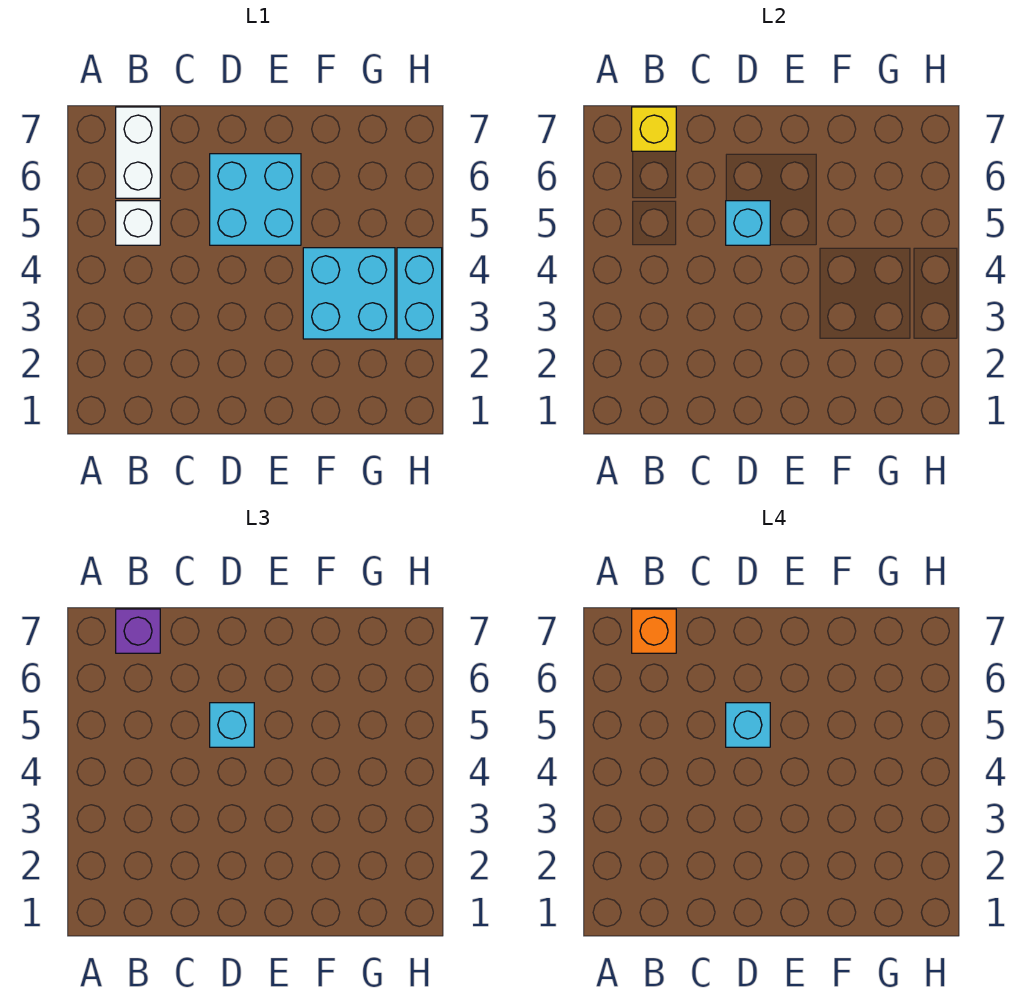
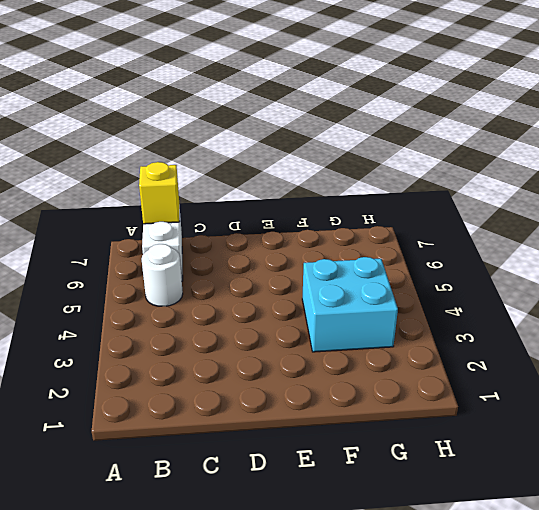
white 1x1 round brick [142,244,183,306] -> white 1x1 brick [116,201,160,245]
none -> cyan 2x2 brick [210,154,301,245]
none -> cyan 1x2 brick [397,248,442,339]

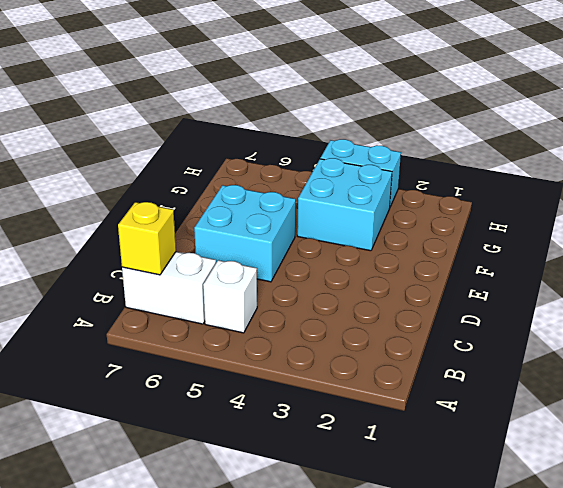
none -> cyan 1x1 brick [726,201,770,245]
none -> purple 1x1 brick [116,609,160,653]

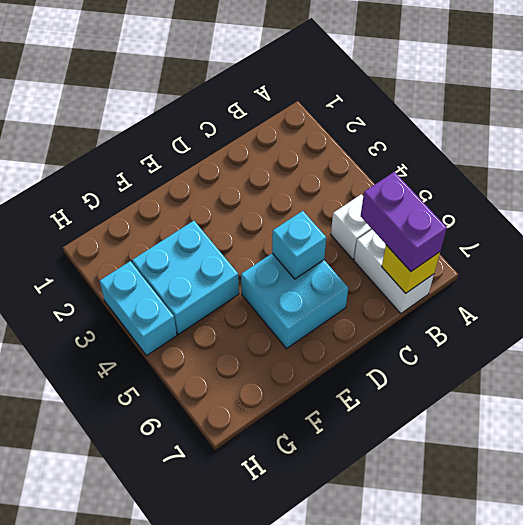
purple 1x2 brick [361,172,447,271] -> purple 1x1 brick [116,609,160,653]
none -> cyan 1x1 brick [210,703,254,747]
none -> orange 1x1 brick [632,609,676,653]

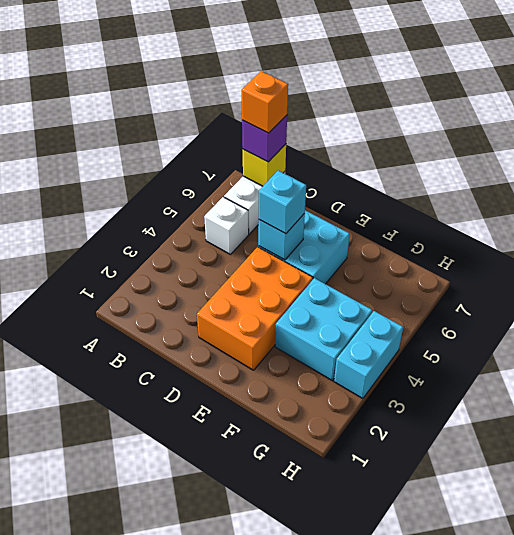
orange 2x3 brick [197,247,313,370] -> none
none -> cyan 1x1 brick [726,703,770,747]

